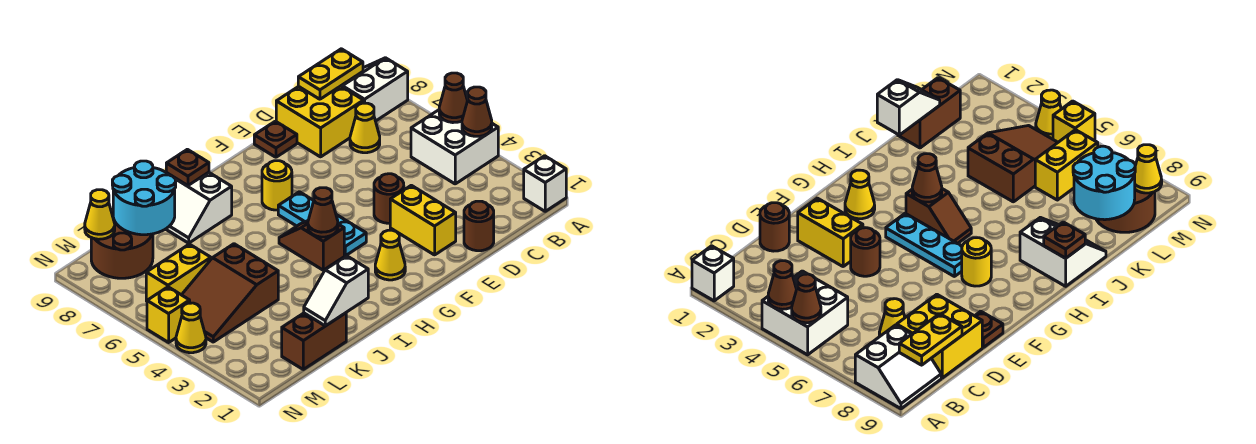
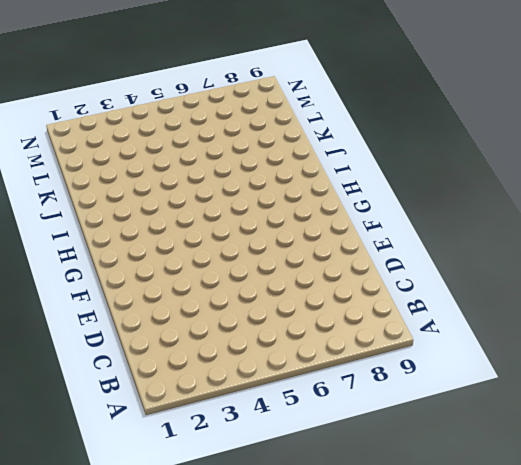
none -> white 1x1 brick [524,156,566,211]
none -> white 2x2 brick [411,110,498,184]
none -> white 2x2 slope [341,58,408,121]

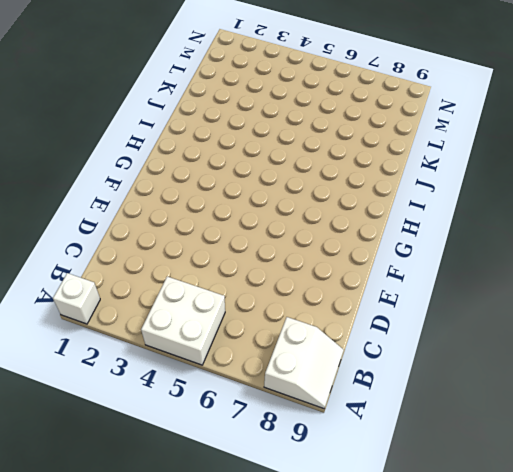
none -> yellow 1x1 cone [350,103,380,153]
none -> yellow 2x2 brick [276,86,364,157]
none -> brown 1x1 round brick [464,201,494,251]

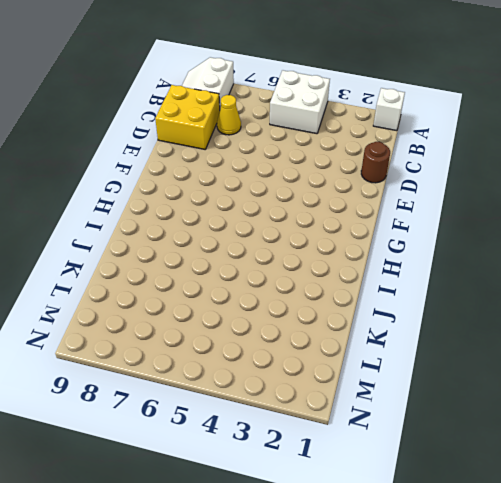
none -> yellow 1x2 brick [390,185,456,255]
none -> brown 1x1 round brick [374,174,404,223]
none -> brown 1x1 plate [254,121,297,157]

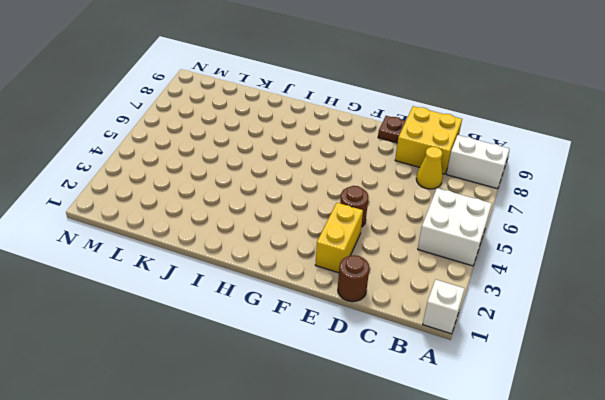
none -> yellow 1x1 cone [375,230,405,280]
none -> cyan 1x3 plate [278,192,366,256]
none -> yellow 1x1 round brick [262,161,292,210]

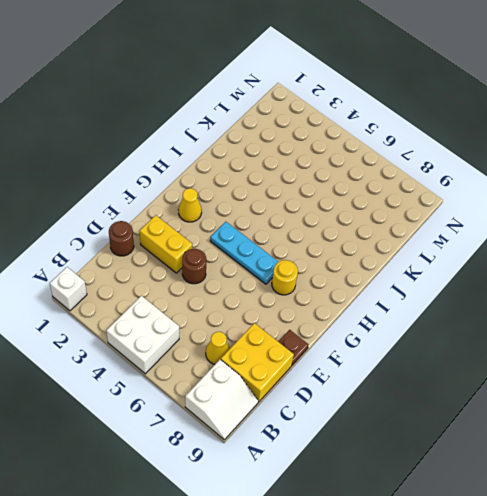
none -> brown 1x2 slope [279,221,344,270]
none -> white 2x2 slope [166,172,232,243]
none -> brown 1x2 brick [282,313,346,369]

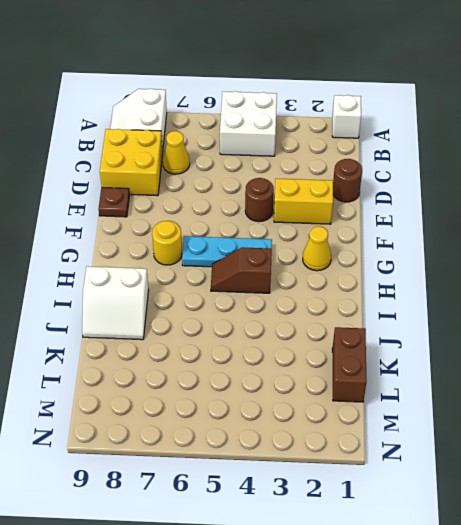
none -> brown 2x3 slope [182,244,278,342]
none -> yellow 1x2 brick [146,244,211,301]
none -> brown 2x2 round brick [91,211,153,278]

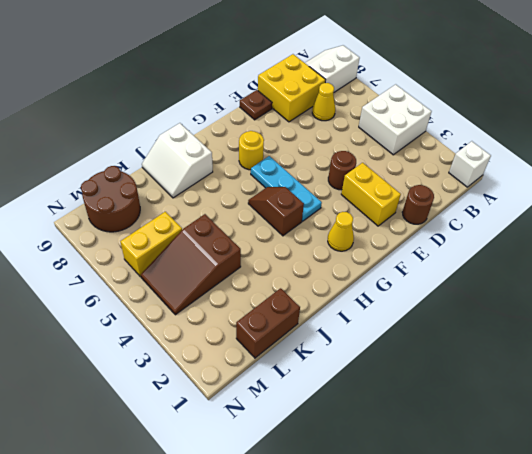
none -> yellow 1x1 cone [176,303,206,353]
none -> yellow 1x1 brick [147,287,190,342]
none -> brown 1x1 cone [462,87,492,136]

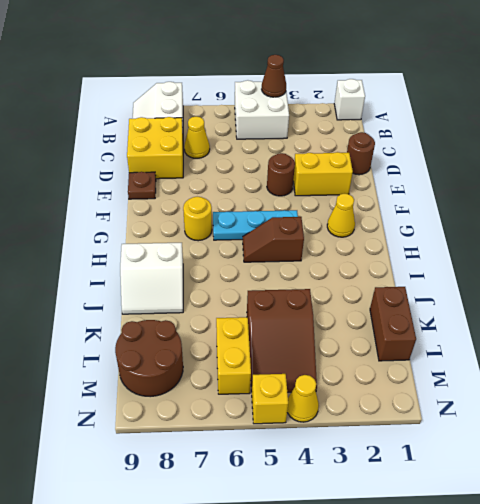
none -> brown 1x1 cone [439,73,468,123]
none -> yellow 1x2 plate [298,49,363,99]
none -> brown 1x1 cone [308,188,338,237]

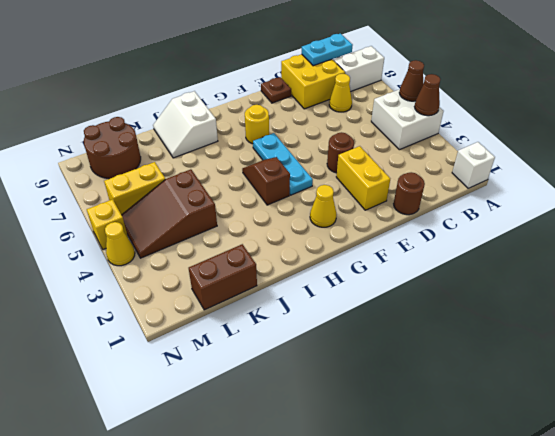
cyan 1x2 plate [302,33,353,66] -> yellow 1x2 plate [298,49,363,99]
none -> brown 1x1 cone [308,188,338,237]
none -> brown 1x1 plate [166,149,209,185]
none -> white 1x2 slope [304,256,368,326]

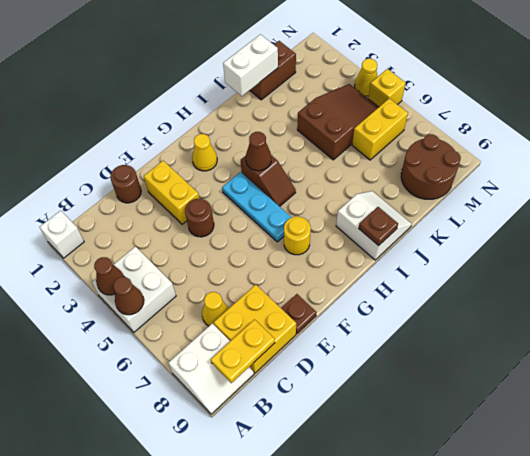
white 1x2 brick [223,34,278,96] -> white 1x2 slope [304,256,368,326]
none -> cyan 2x2 round brick [112,161,176,235]
none -> yellow 1x1 cone [85,190,115,239]

